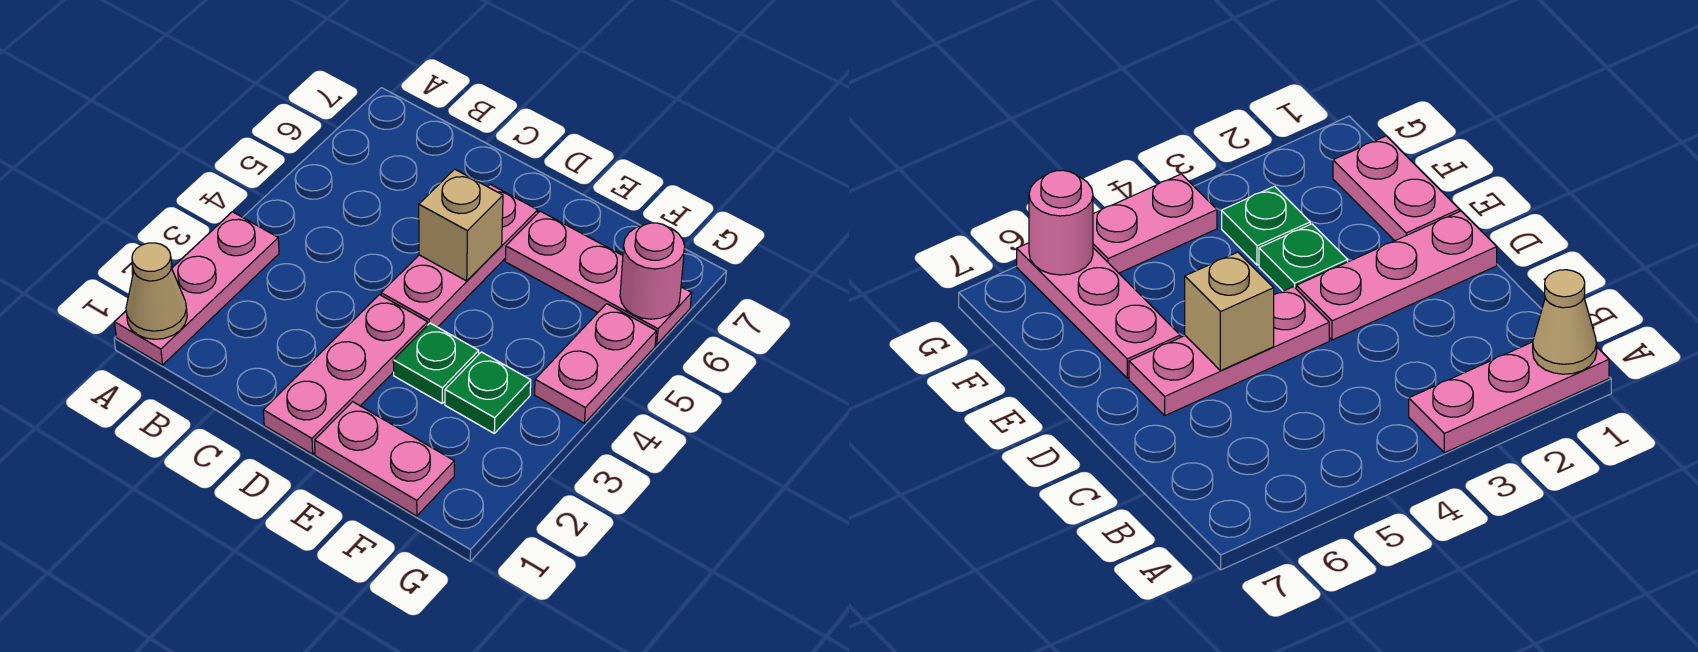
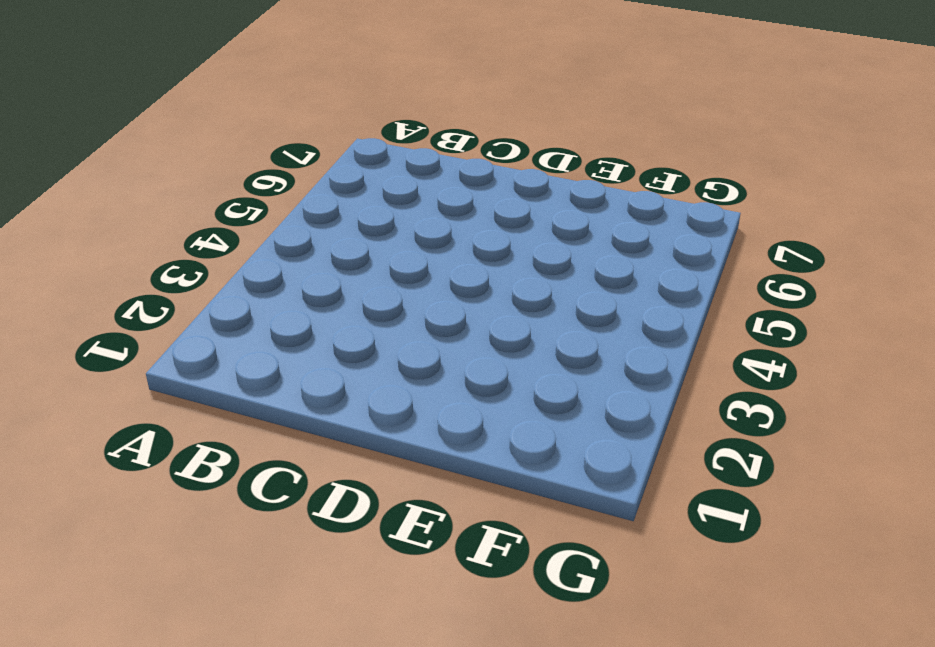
none -> pink 1x3 plate [115,212,279,365]
none -> pink 1x3 plate [263,295,427,454]

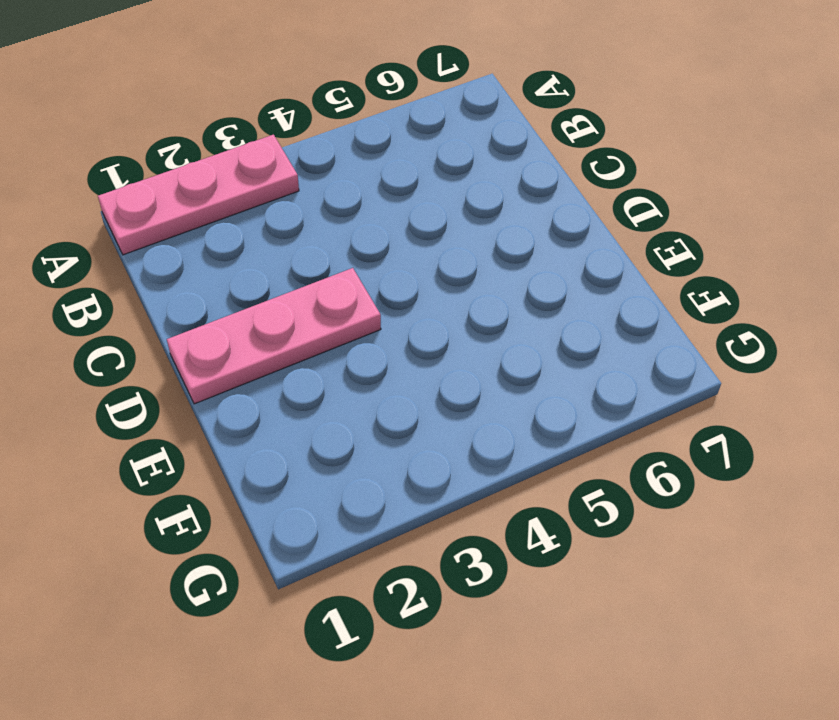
none -> pink 1x3 plate [381,184,538,327]
none -> pink 1x2 plate [315,402,454,516]

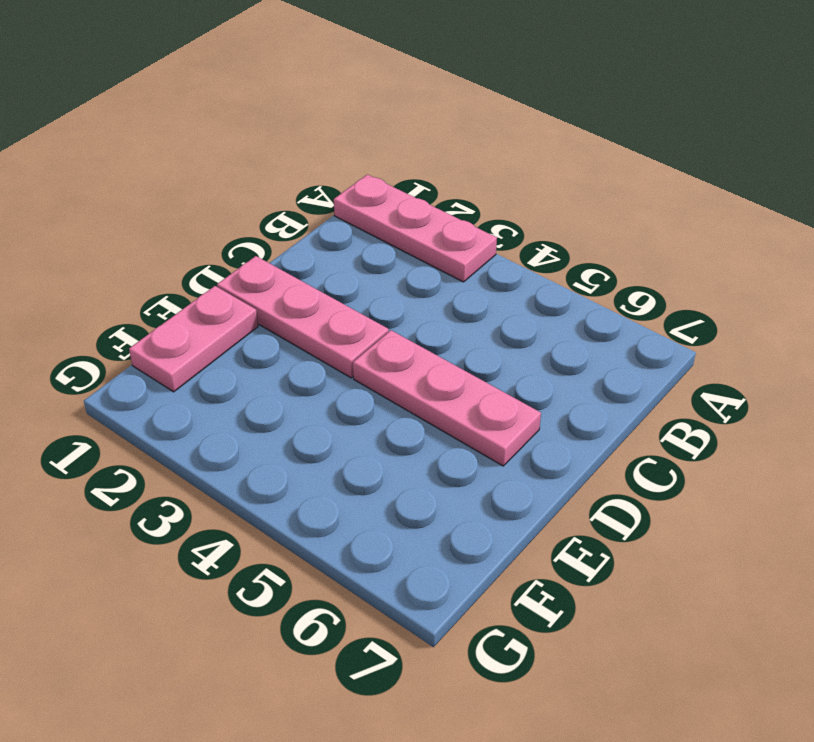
none -> green 1x1 plate [393,323,479,403]
none -> pink 1x3 plate [505,211,692,345]

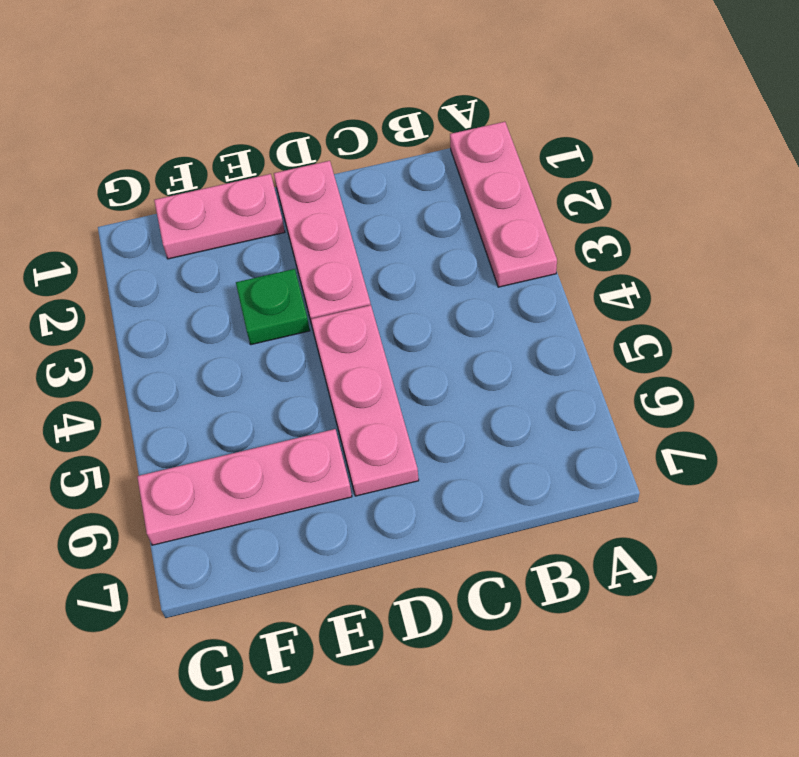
none -> green 1x1 plate [445,352,531,433]
none -> pink 1x2 plate [534,304,656,423]

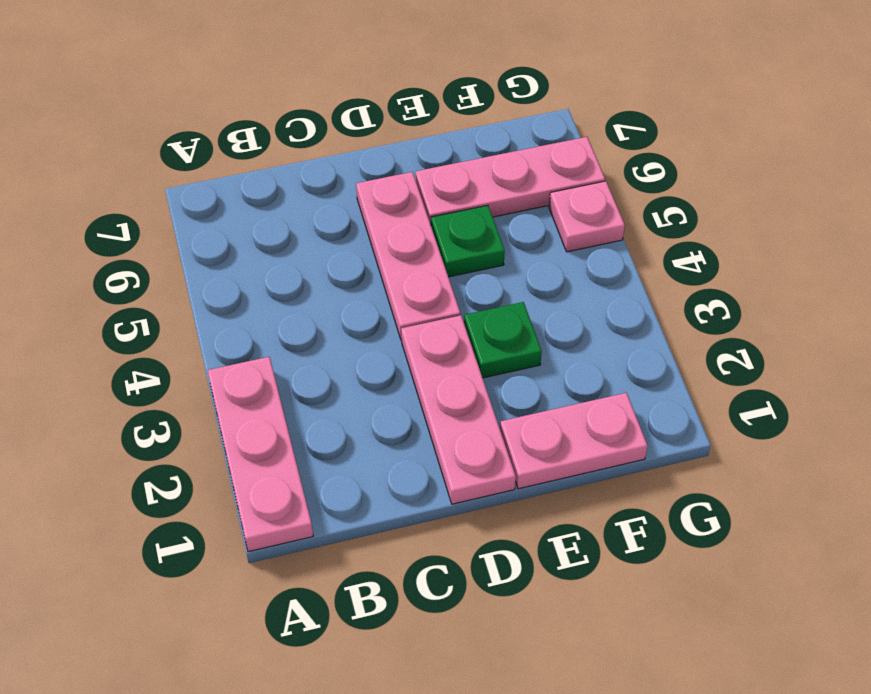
green 1x1 plate [431,205,505,277] -> green 1x1 plate moved to [445,352,531,433]
pink 1x1 plate [549,181,625,252] -> pink 1x2 plate [534,304,656,423]
none -> tan 1x1 cone [126,243,187,339]
none -> tan 1x1 brick [419,169,503,281]

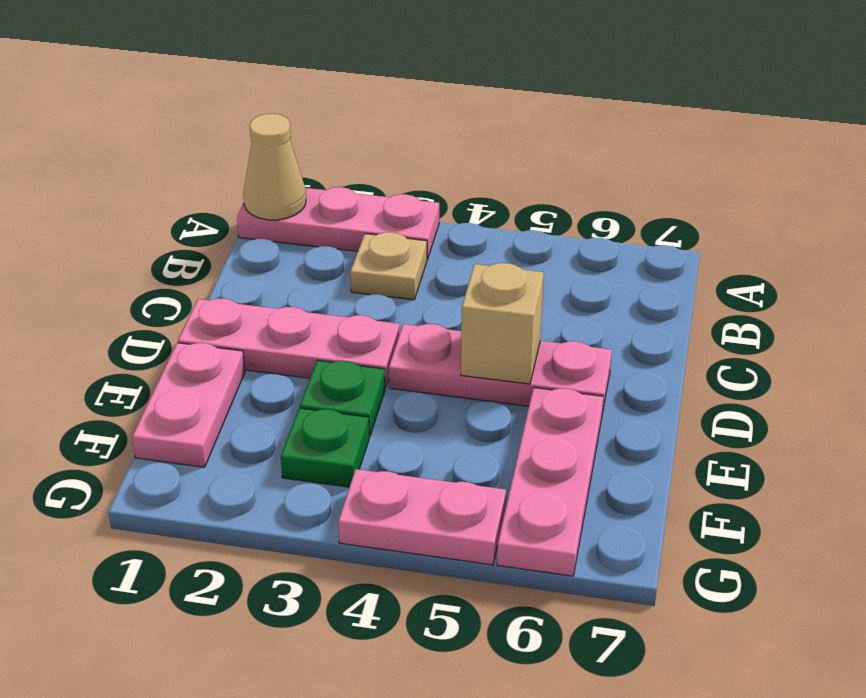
tan 1x1 plate [350,232,427,300] -> none
none -> pink 1x1 round brick [620,223,685,319]

